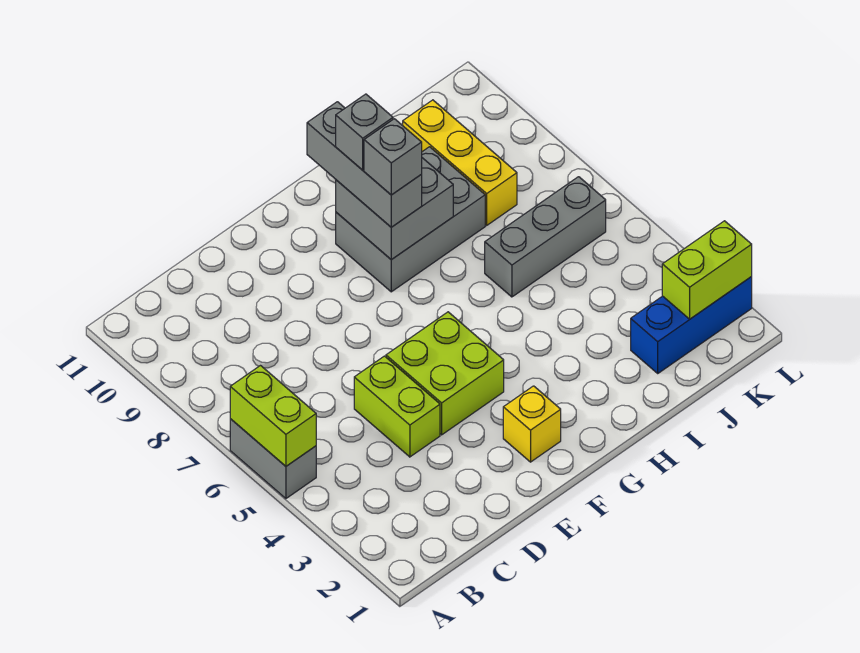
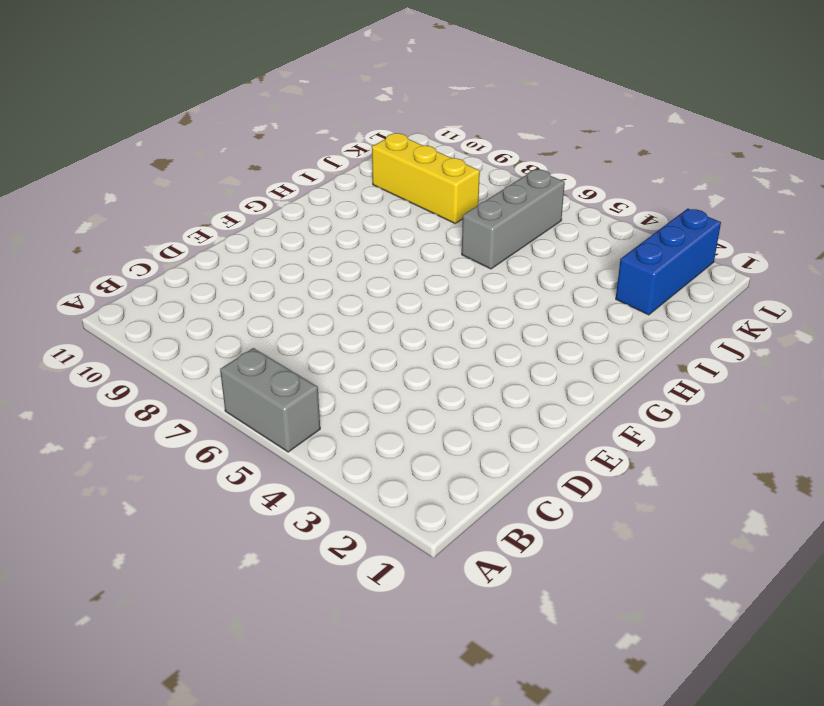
none -> lime 1x2 brick [354,356,440,457]
none -> lime 2x2 brick [386,312,504,435]
none -> yellow 1x1 brick [503,386,561,462]

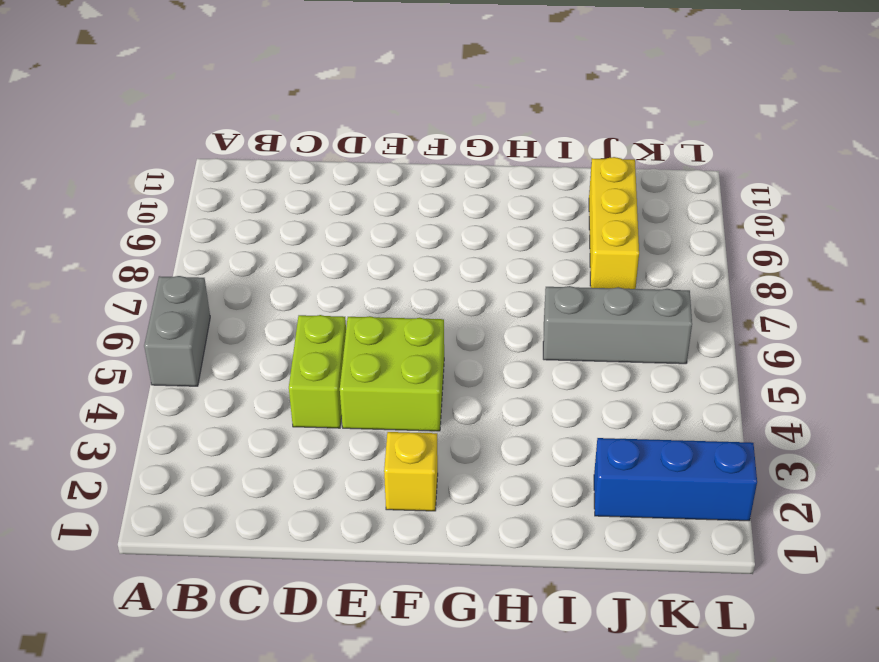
none -> grey 2x3 brick [336,147,485,292]
none -> lime 1x2 brick [230,366,316,466]
none -> grey 2x2 brick [336,158,453,260]

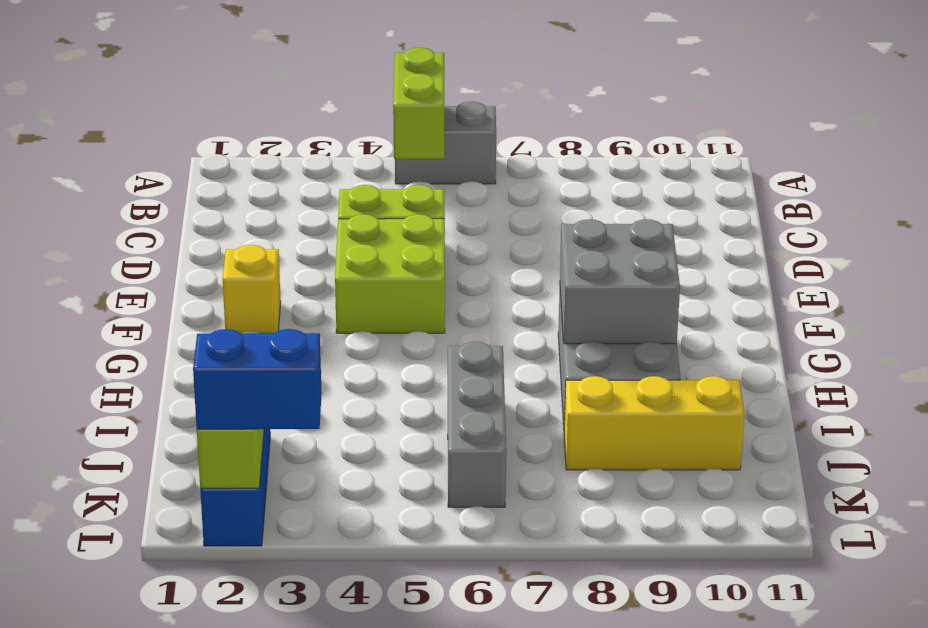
lime 1x2 brick [393,48,444,159] -> lime 1x2 brick turned to [230,366,316,466]
blue 1x2 brick [193,329,322,429] -> none
none -> grey 1x3 brick [307,102,422,227]
none -> grey 1x1 brick [364,119,422,195]
none -> grey 1x1 brick [336,94,393,170]

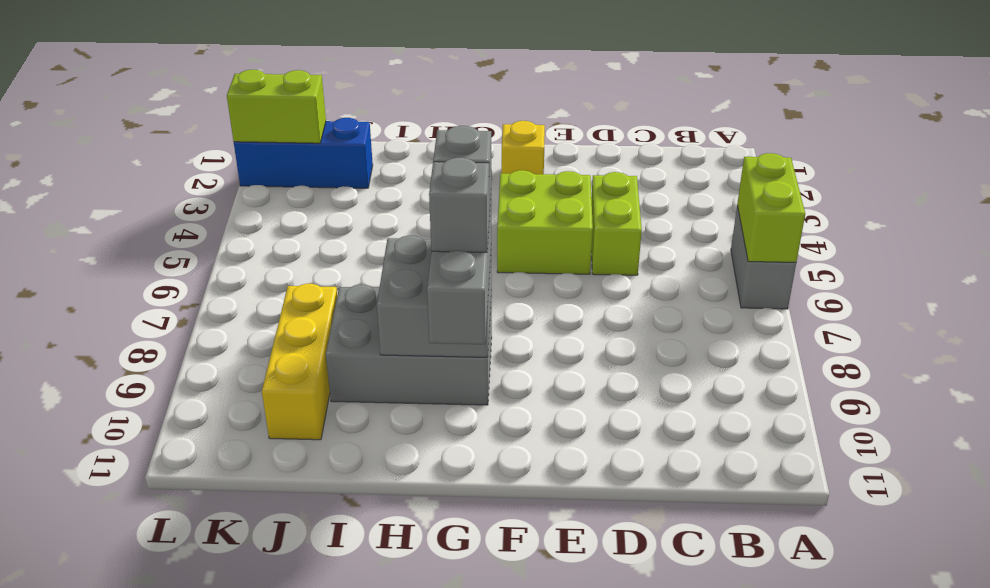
none -> grey 1x3 brick [485,177,606,297]

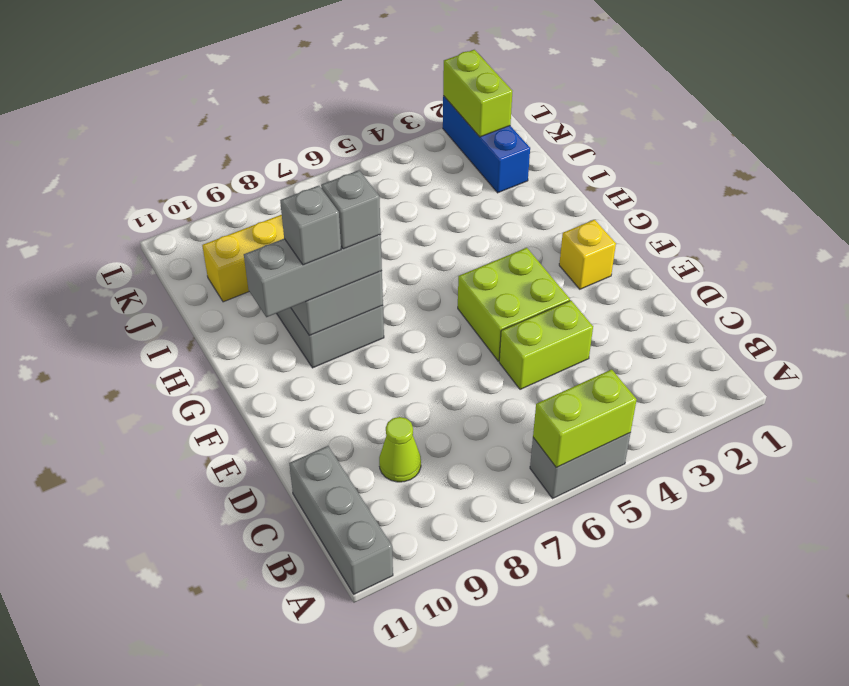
grey 1x3 brick [289,446,393,594] -> grey 1x3 brick moved to [485,177,606,297]
lime 1x1 cone [379,417,421,482] -> none

